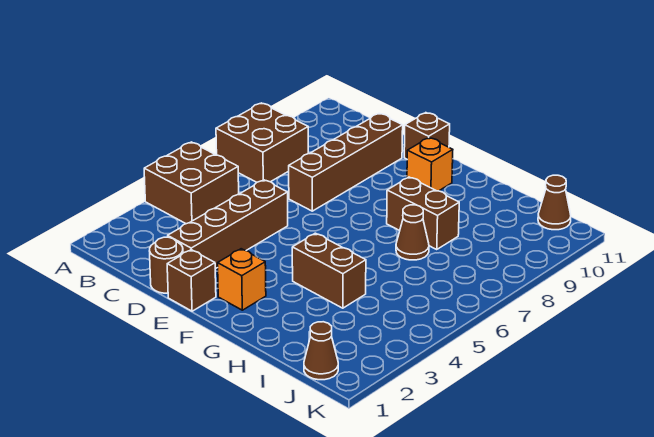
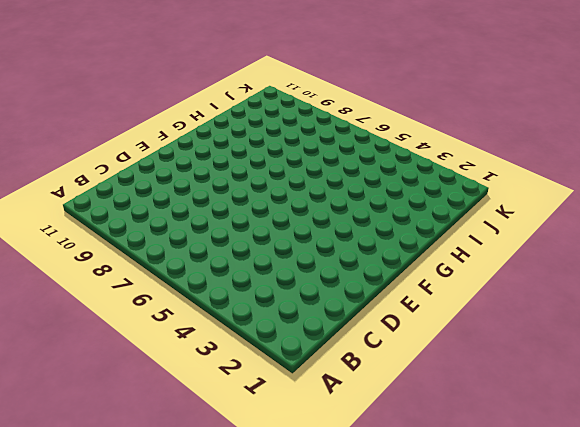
none -> brown 2x2 brick [144,142,239,224]
none -> brown 2x2 brick [216,103,308,182]
none -> brown 1x1 round brick [150,237,183,293]

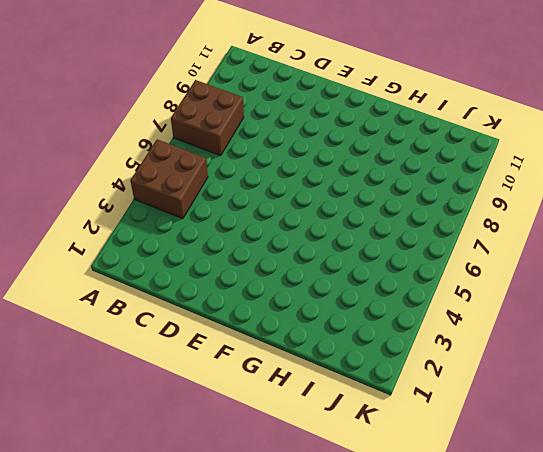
none -> brown 1x1 round brick [150,237,183,293]
none -> brown 1x4 brick [168,180,288,269]
none -> brown 1x4 brick [289,113,403,211]

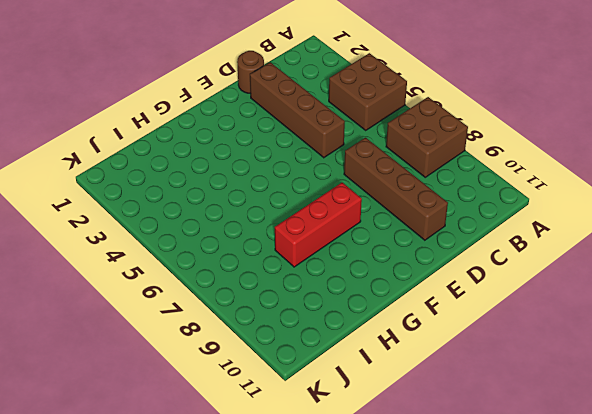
red 1x3 brick [275,183,362,267] -> brown 1x2 brick [387,177,459,249]
none -> brown 1x1 brick [167,250,216,311]
none -> brown 1x1 brick [404,113,450,159]
none -> orange 1x1 brick [218,249,266,310]

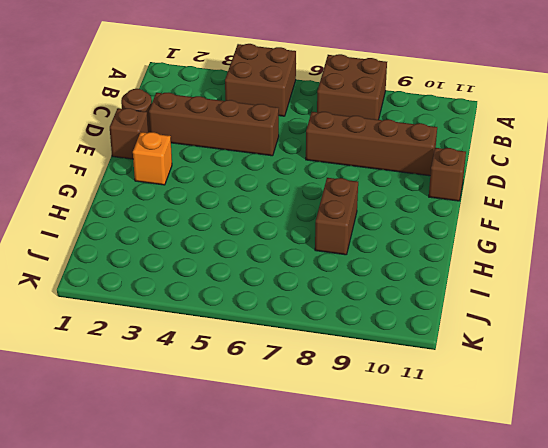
none -> orange 1x1 brick [407,138,453,191]
none -> brown 1x2 brick [292,233,366,308]
none -> brown 1x1 cone [396,205,429,260]

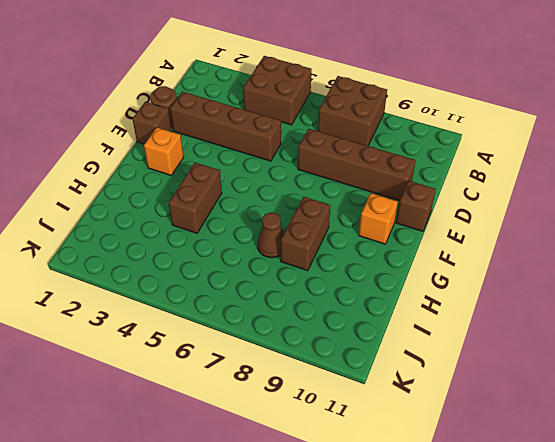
none -> brown 1x1 cone [304,322,338,380]
none -> brown 1x1 cone [538,175,571,230]

